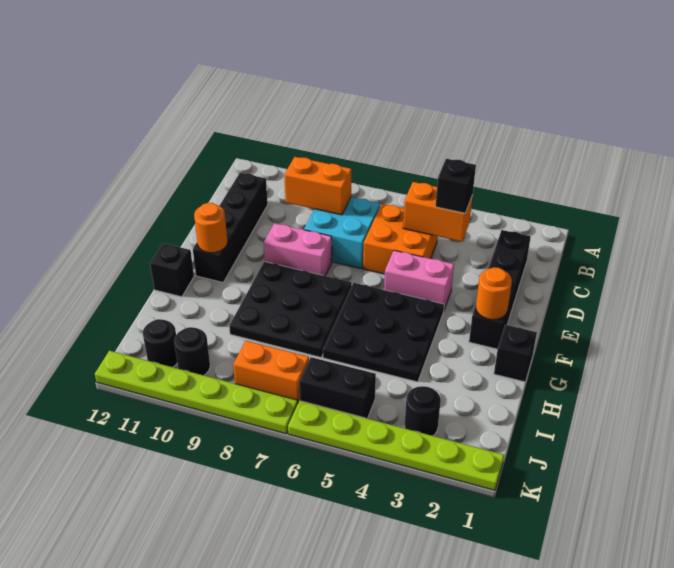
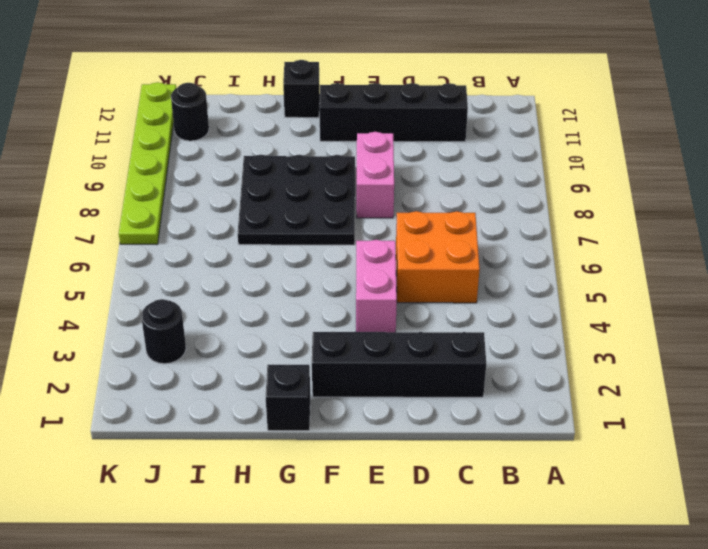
none -> cyan 2x2 brick [304,197,380,269]
none -> black 3x3 plate [323,283,444,382]
none -> black 1x2 brick [299,357,376,419]

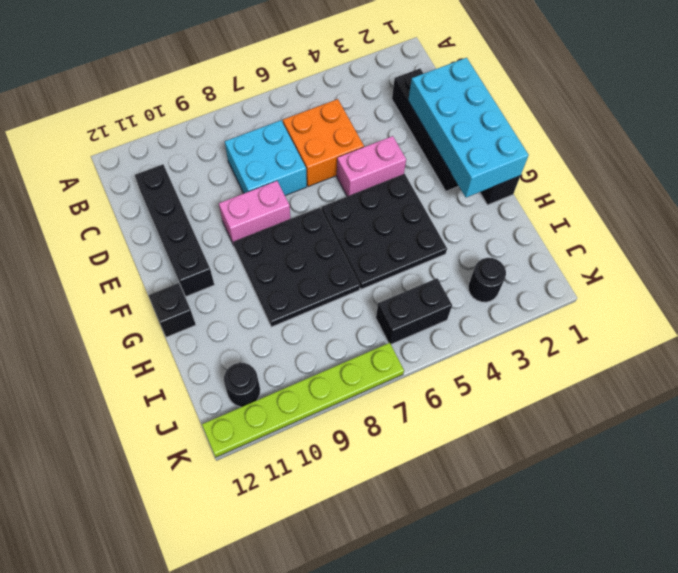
cyan 2x4 brick [408,58,529,198] -> orange 1x1 round brick [476,267,512,320]
none -> orange 1x2 brick [233,341,309,403]
none -> black 1x1 round brick [174,327,210,375]
none -> lime 1x6 plate [288,401,504,490]

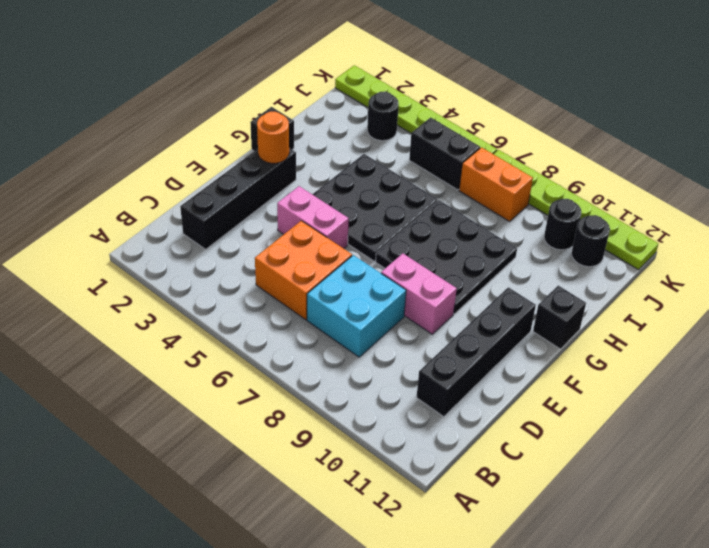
none -> orange 1x2 brick [403,182,473,242]
none -> orange 1x2 brick [284,157,352,215]
none -> orange 1x1 round brick [194,203,228,253]

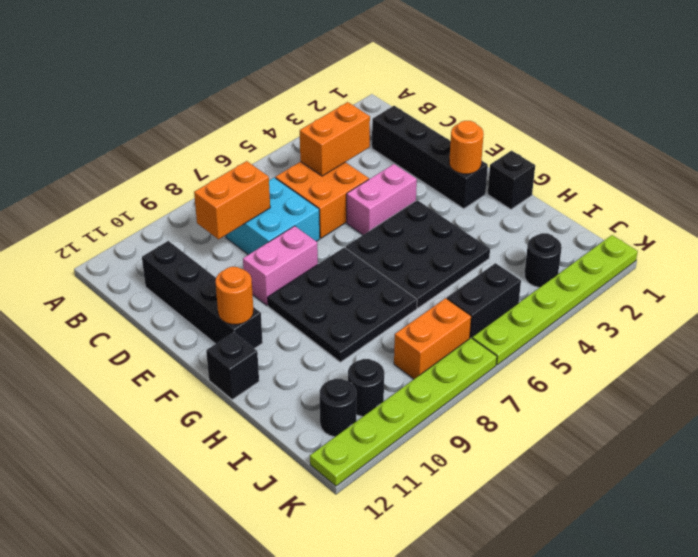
none -> black 1x1 brick [436,159,476,213]

